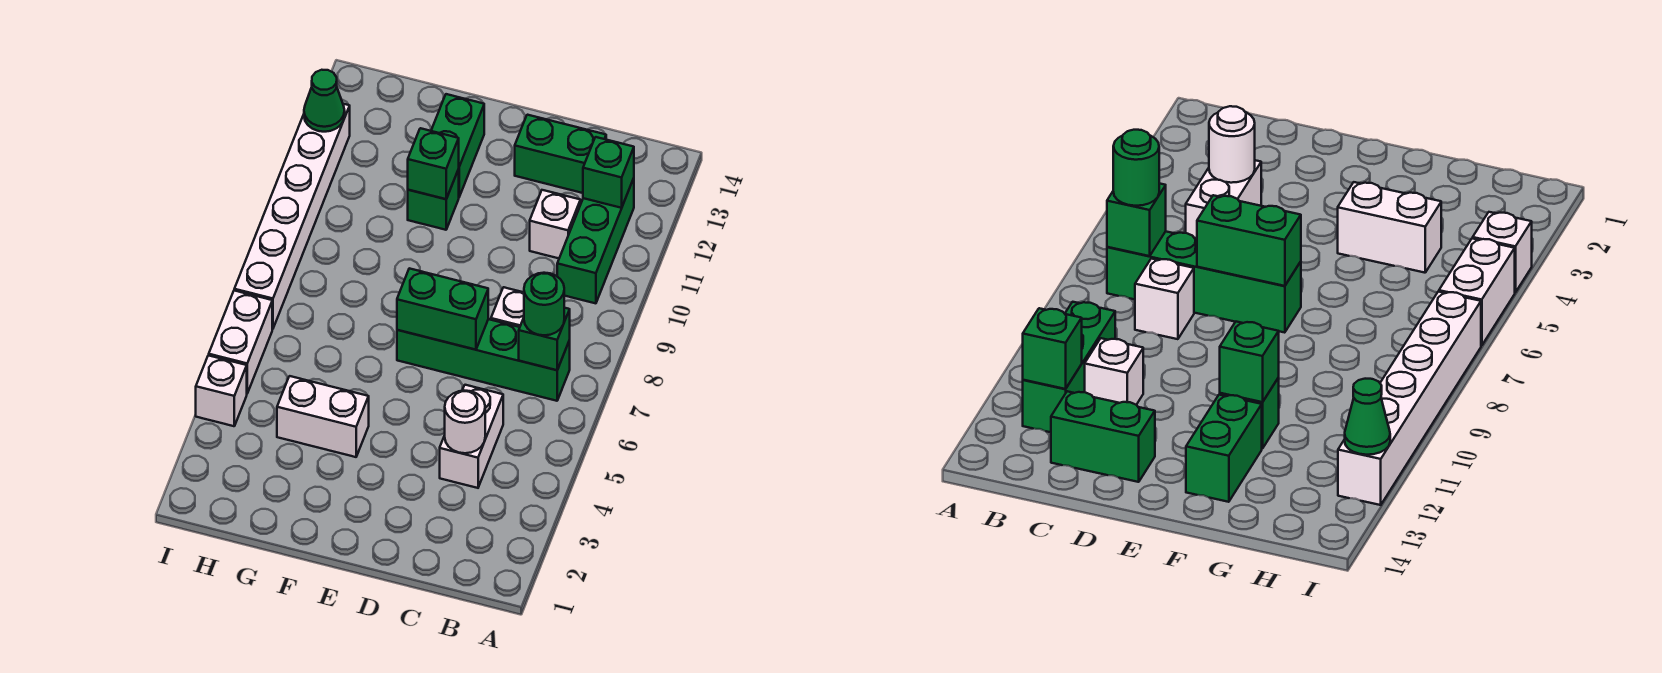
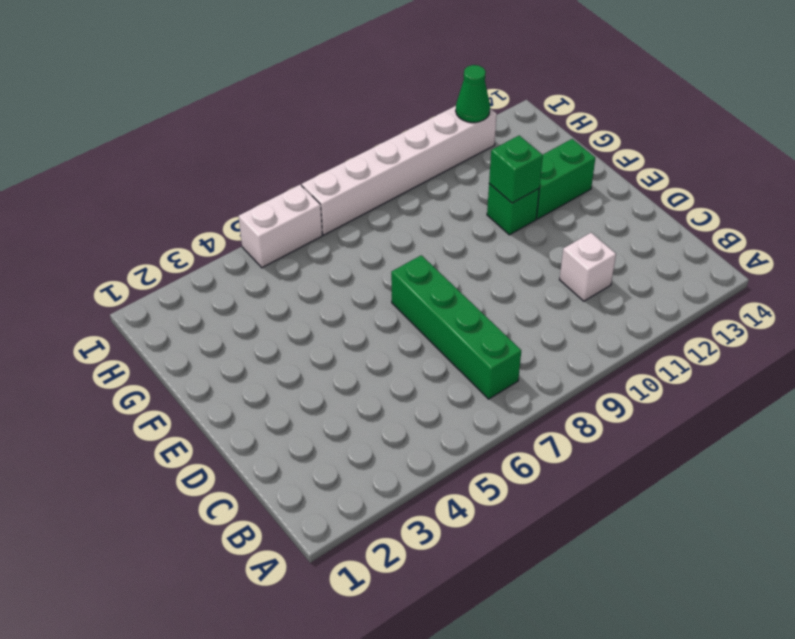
none -> green 1x3 brick [557,178,634,303]
none -> white 1x2 brick [440,385,503,488]
none -> white 1x1 brick [491,287,524,327]

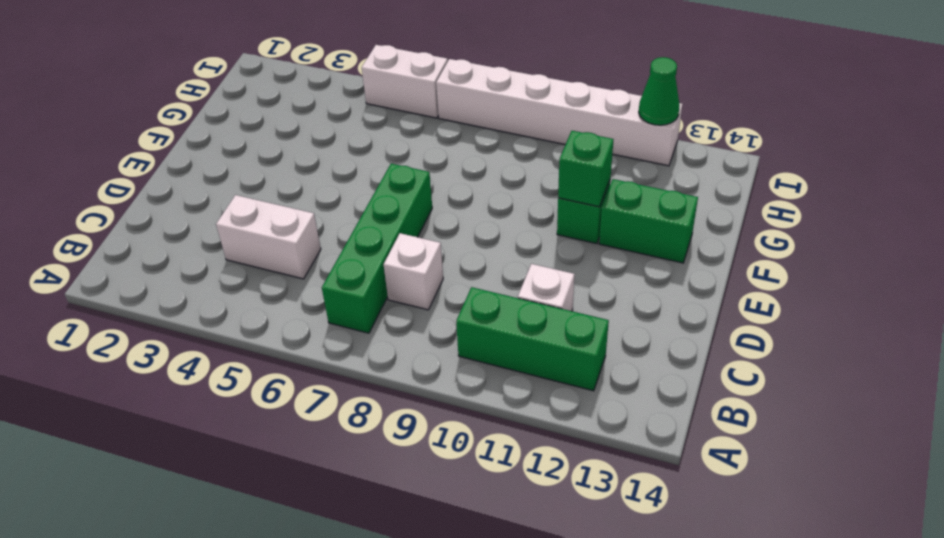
none -> green 1x2 brick [515,115,606,193]
none -> white 1x2 brick [277,376,369,457]
none -> white 1x1 brick [196,355,247,426]

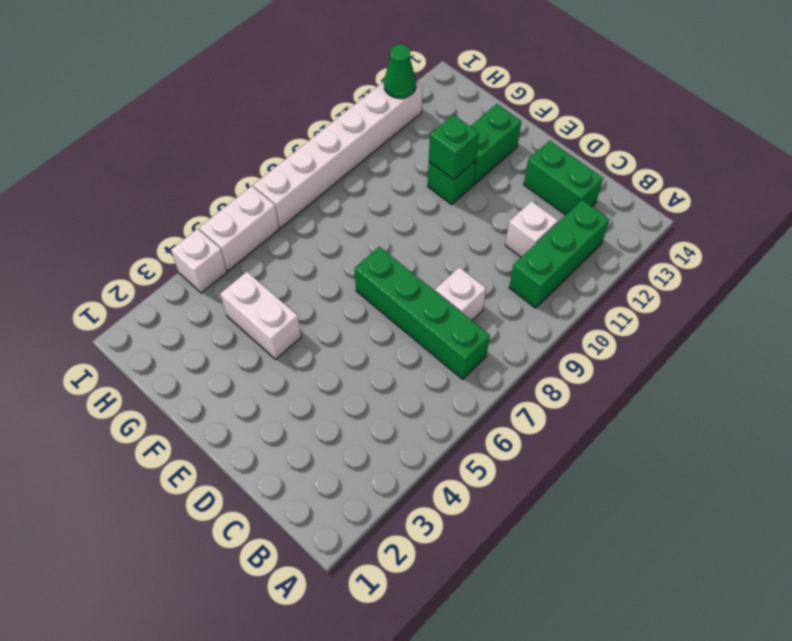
none -> white 1x2 brick [440,385,503,488]
none -> green 1x1 brick [519,308,570,370]
none -> green 1x1 brick [583,137,634,208]

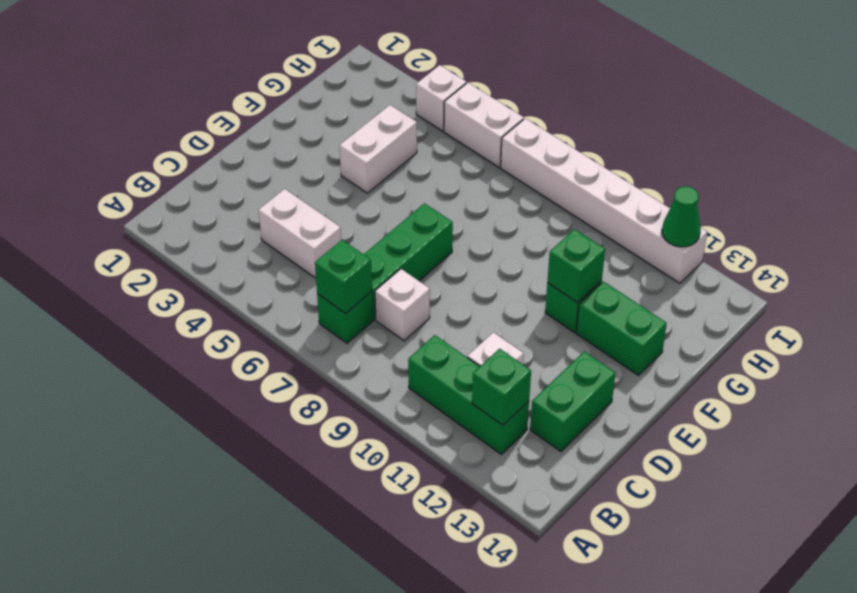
none -> white 1x1 round brick [445,391,485,453]
none -> green 1x2 brick [397,268,488,350]
none -> green 1x1 round brick [524,273,564,335]

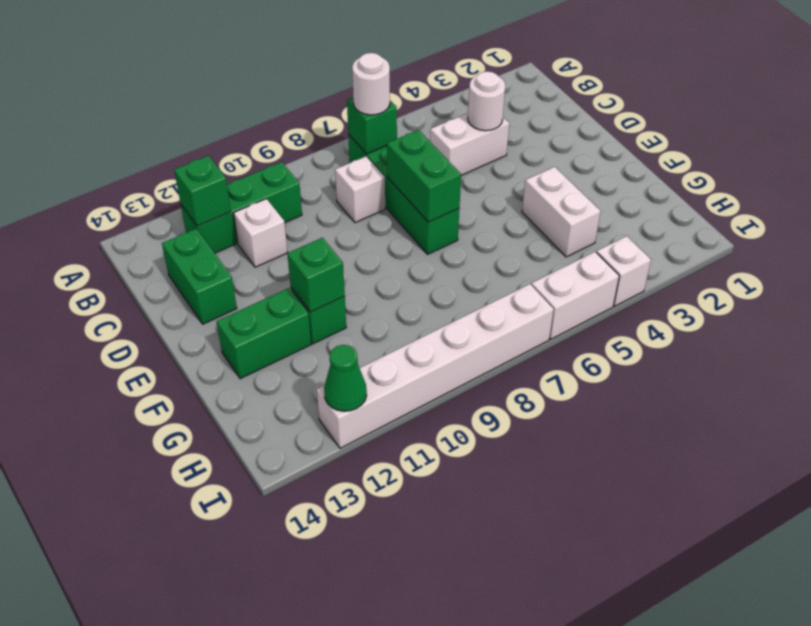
white 1x1 round brick [352,53,390,115] -> green 1x1 round brick [524,273,564,335]

